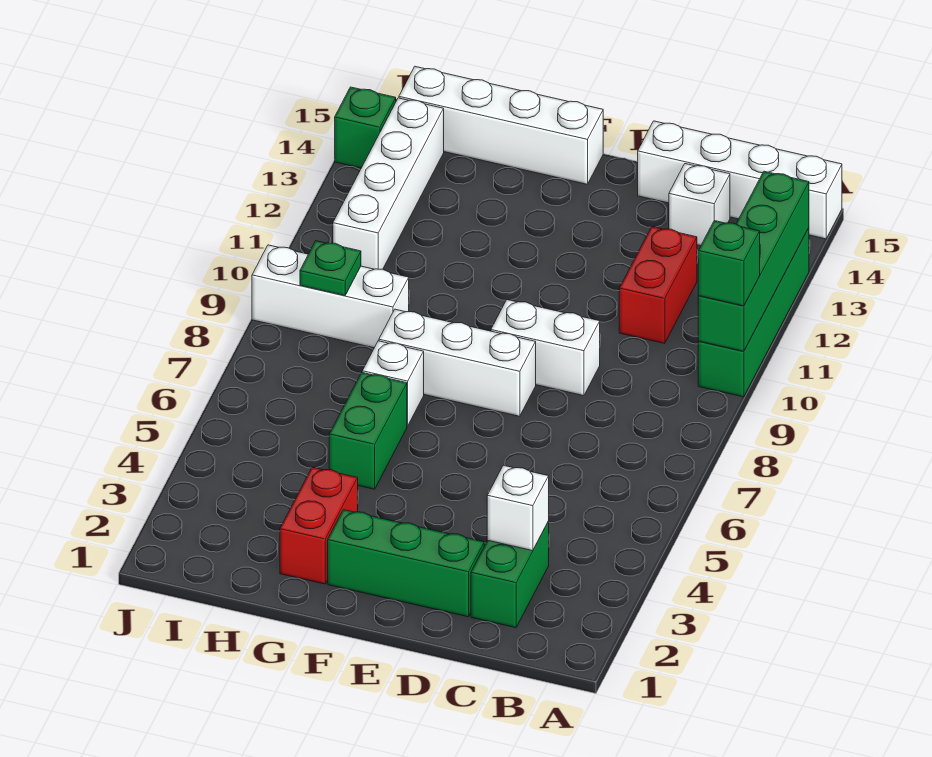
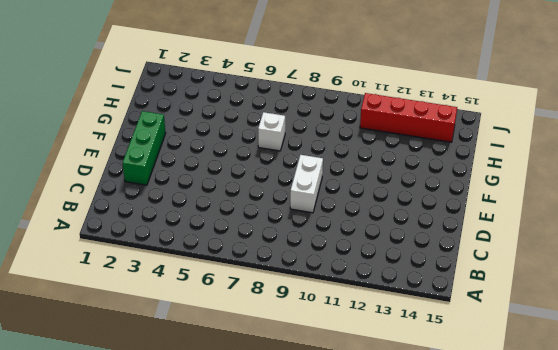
red 1x4 brick [360,93,457,142] -> white 1x4 brick [333,98,444,269]
none -> green 1x4 brick [698,228,809,397]
none -> white 1x4 brick [638,121,842,239]
none -> green 1x2 brick [471,522,549,628]

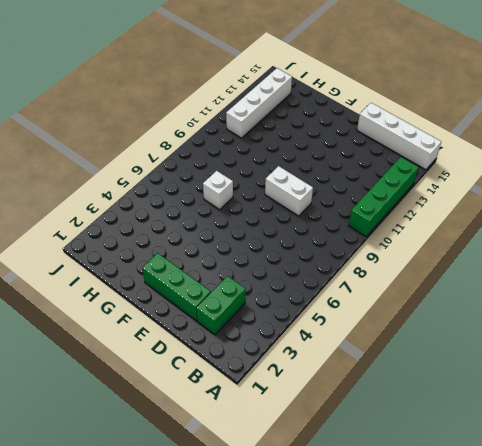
none -> red 1x2 brick [619,227,697,344]
none -> white 1x1 brick [669,164,730,246]
none -> white 1x3 brick [379,309,536,416]

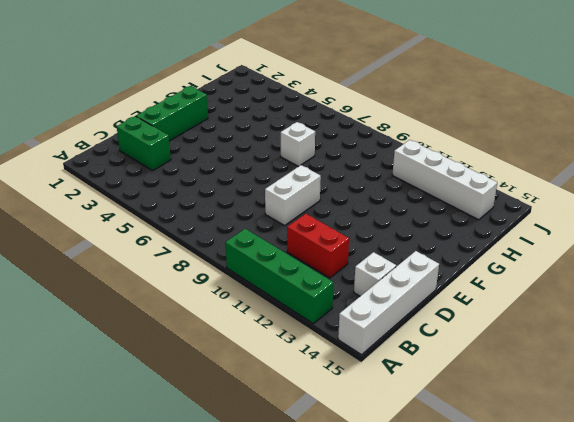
none -> white 1x3 brick [379,309,536,416]
none -> white 1x4 brick [399,67,603,184]
none -> red 1x2 brick [280,467,358,584]

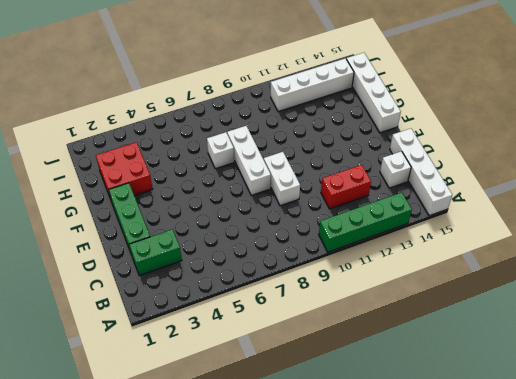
red 2x2 brick [96,142,153,199] -> red 1x2 brick [280,467,358,584]
none -> green 1x2 brick [329,373,407,489]
none -> white 1x3 brick [252,245,409,348]
none -> green 1x1 brick [335,87,396,168]

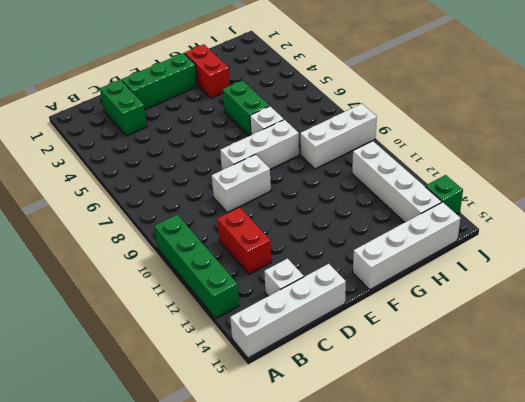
none -> green 1x4 brick [698,171,809,351]
none -> white 1x1 brick [487,465,549,551]
none -> green 1x1 plate [300,241,361,296]

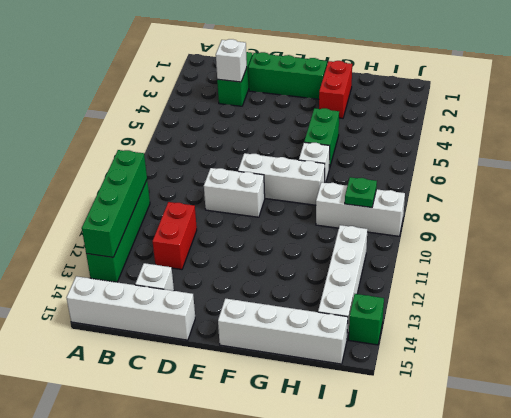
none -> green 1x1 brick [698,221,760,306]

